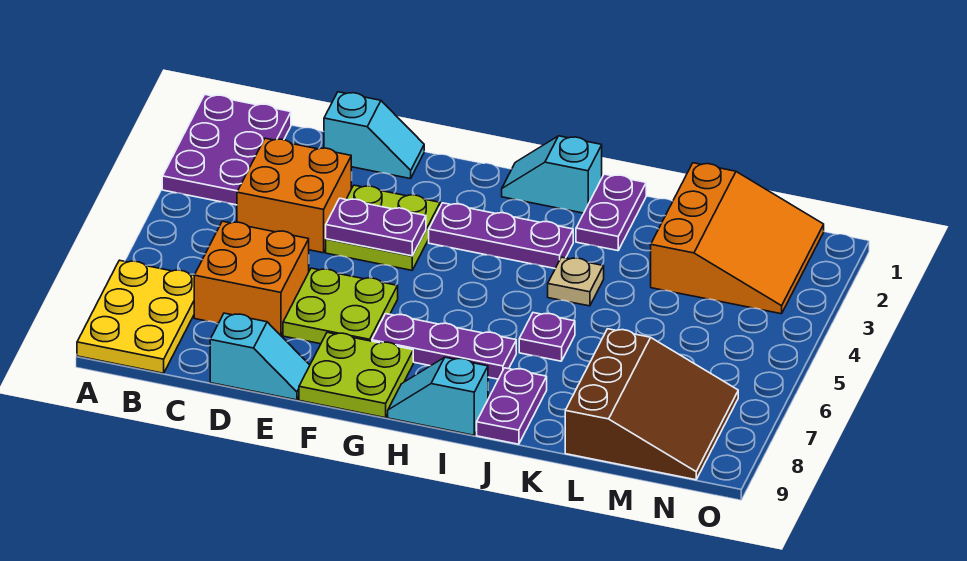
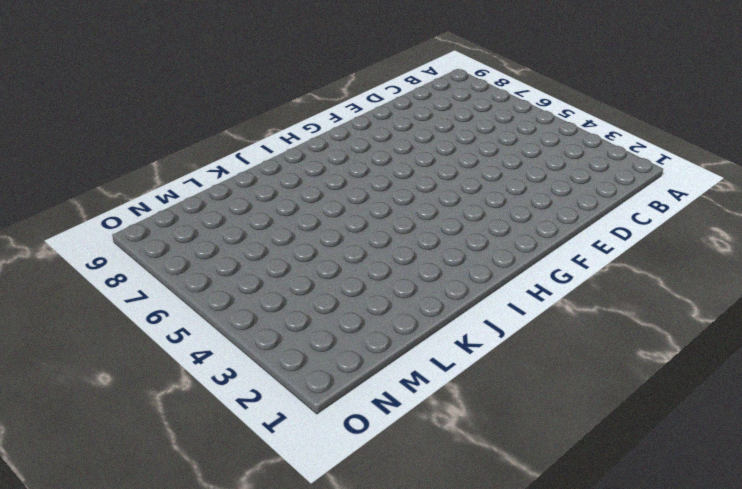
none -> purple 2x3 plate [162,95,291,205]
none -> yellow 2x3 plate [77,260,194,373]
none -> orange 2x2 brick [237,138,351,253]

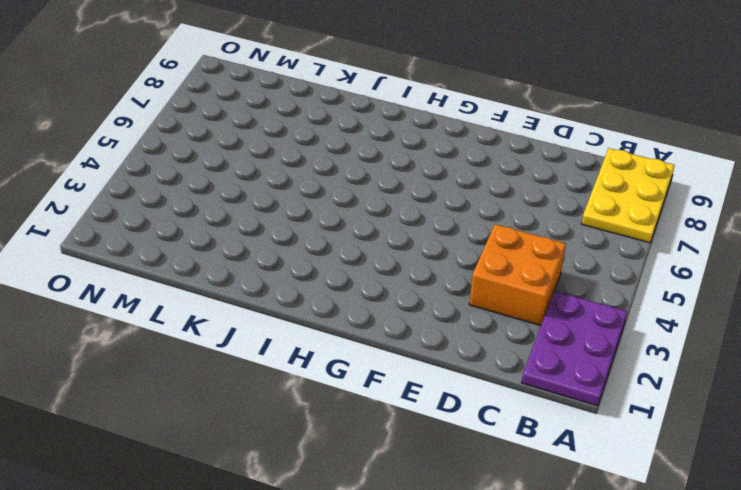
none -> orange 2x2 brick [194,221,309,335]
none -> cyan 1x2 slope [324,92,424,179]
none -> cyan 1x2 slope [210,313,310,400]

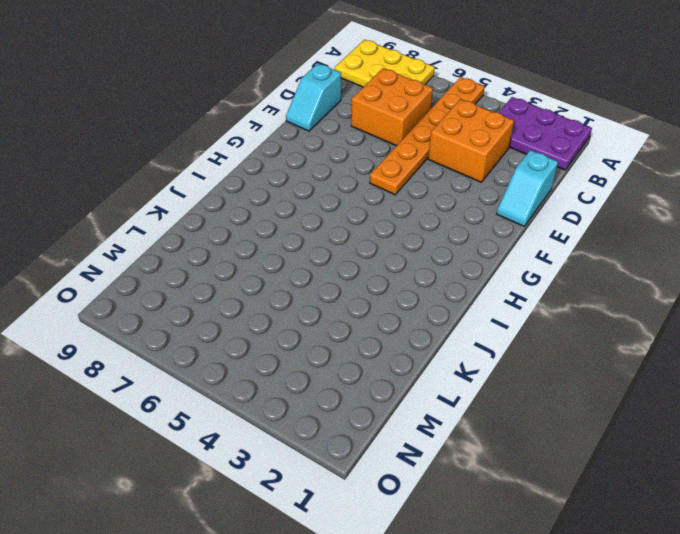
orange 1x6 plate [370,77,485,195] -> none
none -> lime 2x2 plate [326,185,440,270]
none -> lime 2x2 plate [283,268,398,344]
none -> lime 2x2 plate [299,332,413,418]

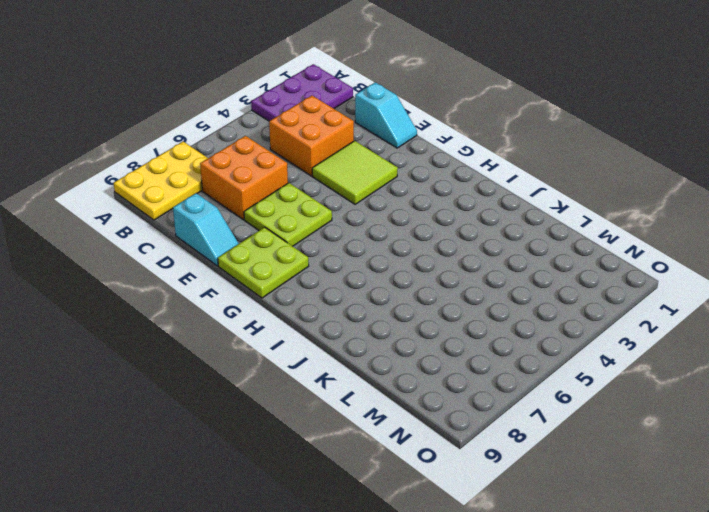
lime 2x2 tile [312,141,398,204] -> lime 2x2 plate [326,185,440,270]
none -> purple 1x3 plate [429,203,573,268]
none -> purple 1x3 plate [372,314,516,379]
none -> cyan 1x2 slope [502,136,602,213]

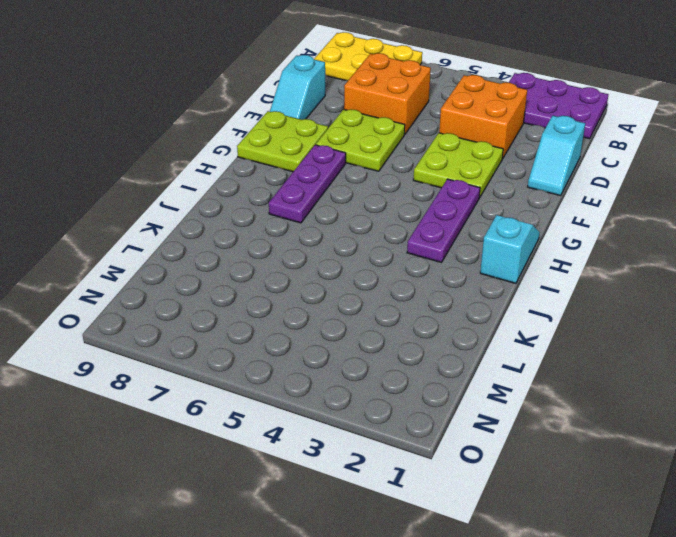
none -> cyan 1x2 slope [388,357,488,435]
none -> purple 1x2 plate [576,174,646,251]
none -> tan 1x1 plate [548,257,604,306]

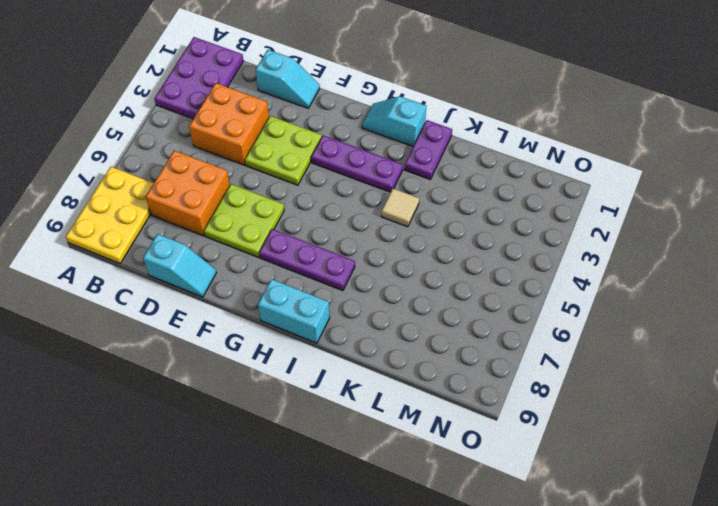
cyan 1x2 brick [258,279,330,343] -> cyan 1x2 slope [388,357,488,435]
tan 1x1 tile [381,189,419,227] -> tan 1x1 plate [548,257,604,306]
none -> lime 2x2 plate [299,332,413,418]
none -> purple 1x1 plate [519,313,575,361]
none -> purple 1x2 plate [477,368,547,444]

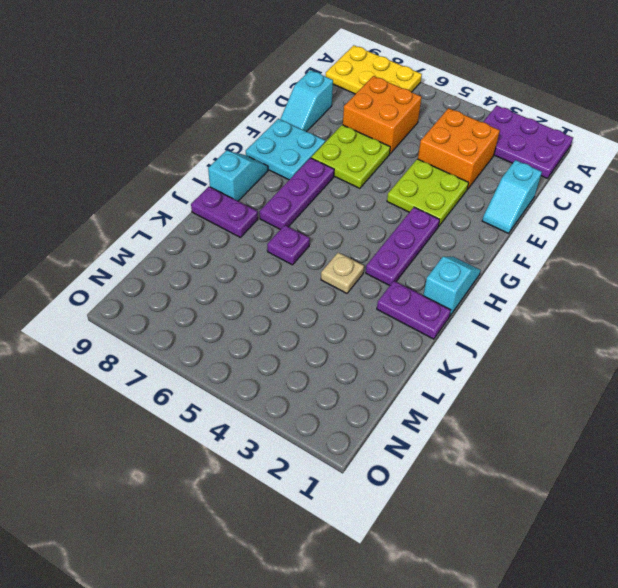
cyan 2x2 plate [246,119,325,180] -> lime 2x2 plate [299,332,413,418]
none -> orange 3x3 slope [651,163,824,314]
none -> brown 3x3 slope [565,329,738,480]
none -> purple 1x2 plate [326,198,426,256]

